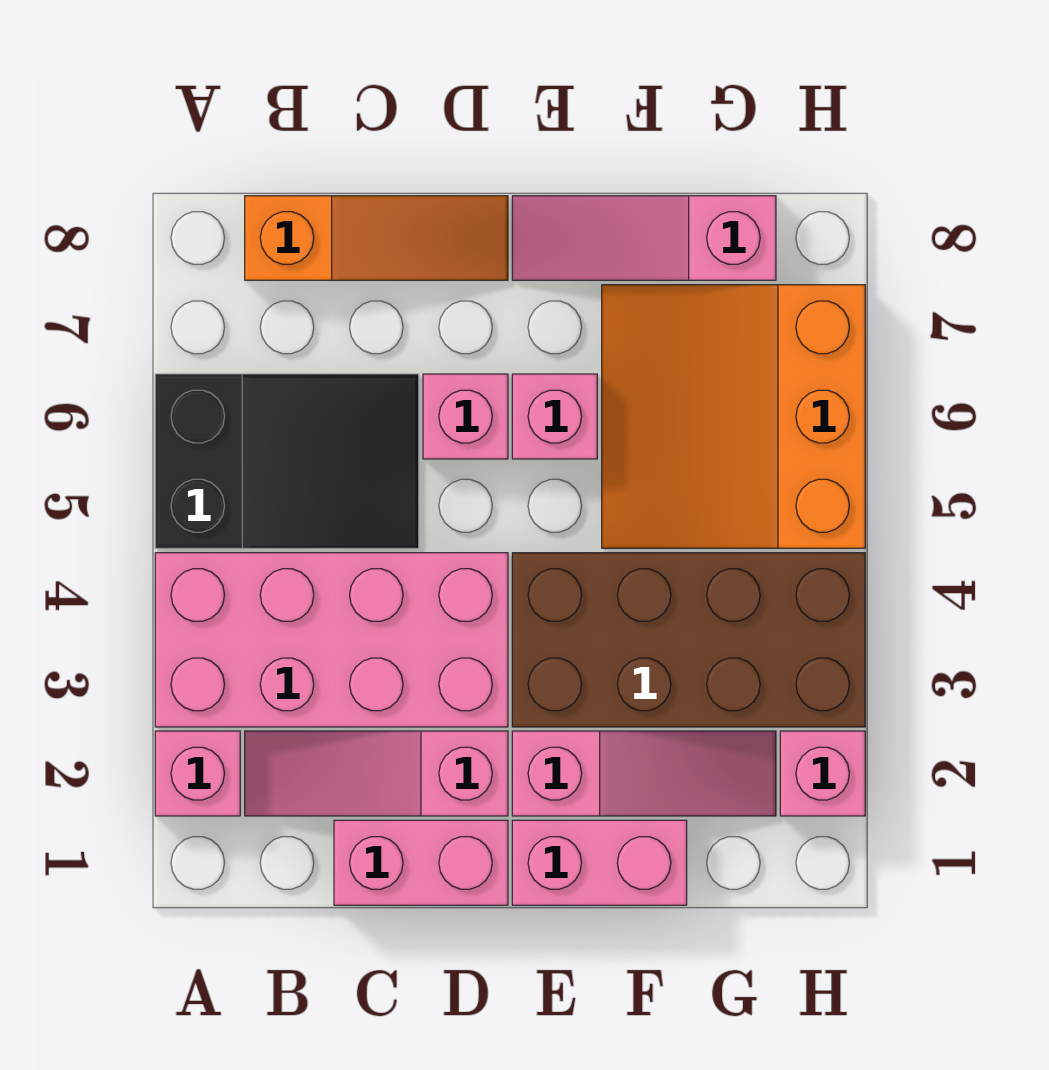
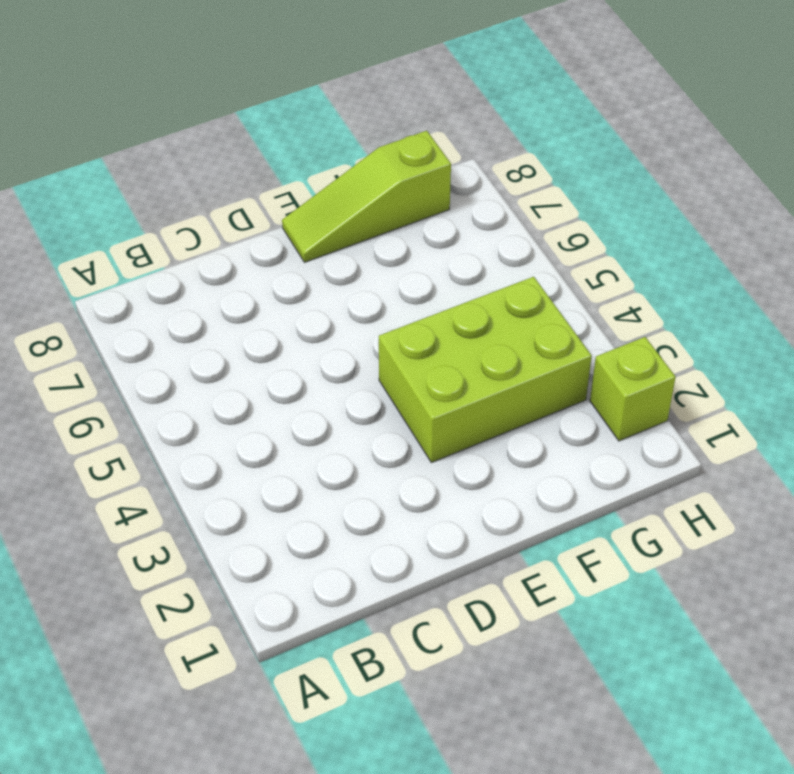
lime 2x3 brick [379,277,592,463] -> brown 2x4 brick [512,553,865,727]
lime 1x3 slope [282,131,451,262] -> pink 1x3 slope [512,196,776,280]
lime 1x1 brick [590,337,676,441] -> pink 1x1 brick [780,731,865,816]
none -> pink 1x1 brick [155,731,240,816]
none -> pink 2x4 brick [155,553,508,727]
none -> black 2x3 slope [155,374,419,548]

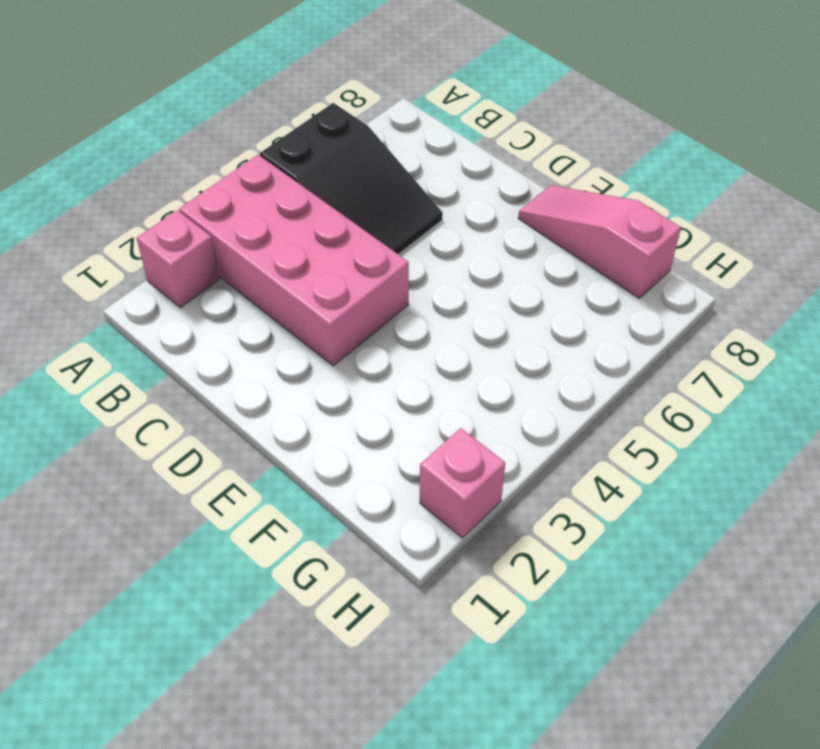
none -> pink 1x3 slope [245,731,508,816]
none -> orange 1x3 slope [245,196,508,280]
none -> pink 1x2 brick [334,820,508,905]

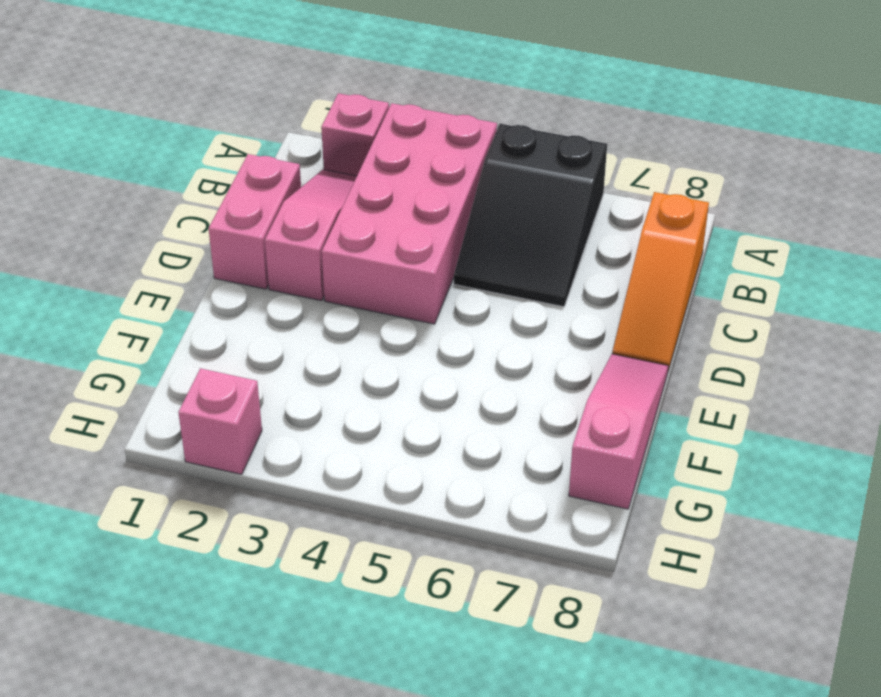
none -> pink 1x1 brick [423,374,508,459]
none -> pink 1x2 brick [512,820,687,905]
none -> pink 1x3 slope [512,731,776,816]

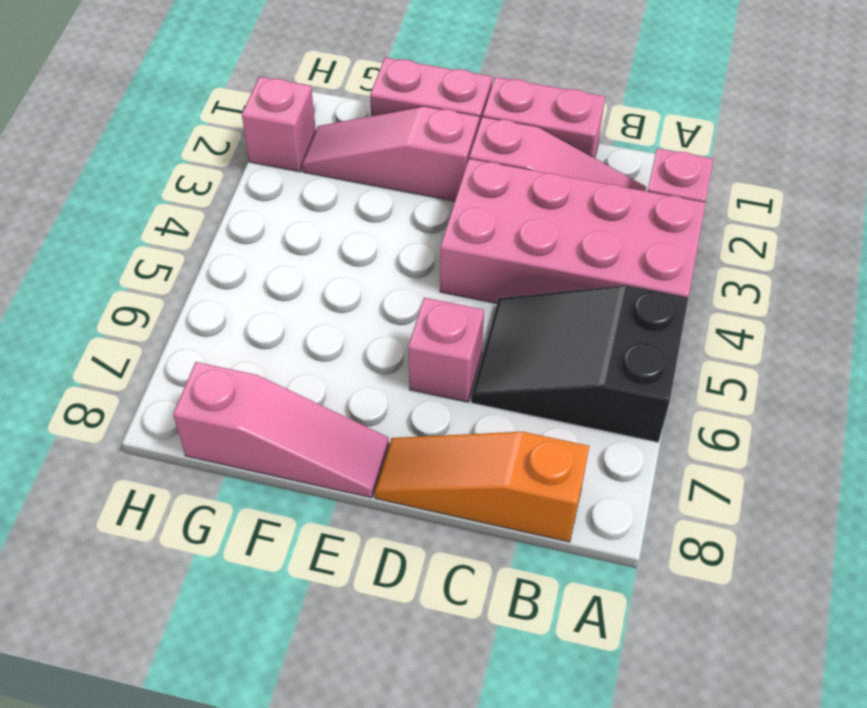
none -> brown 2x4 brick [512,553,865,727]
none -> pink 1x1 brick [512,374,597,459]
none -> orange 3x3 slope [602,285,865,548]

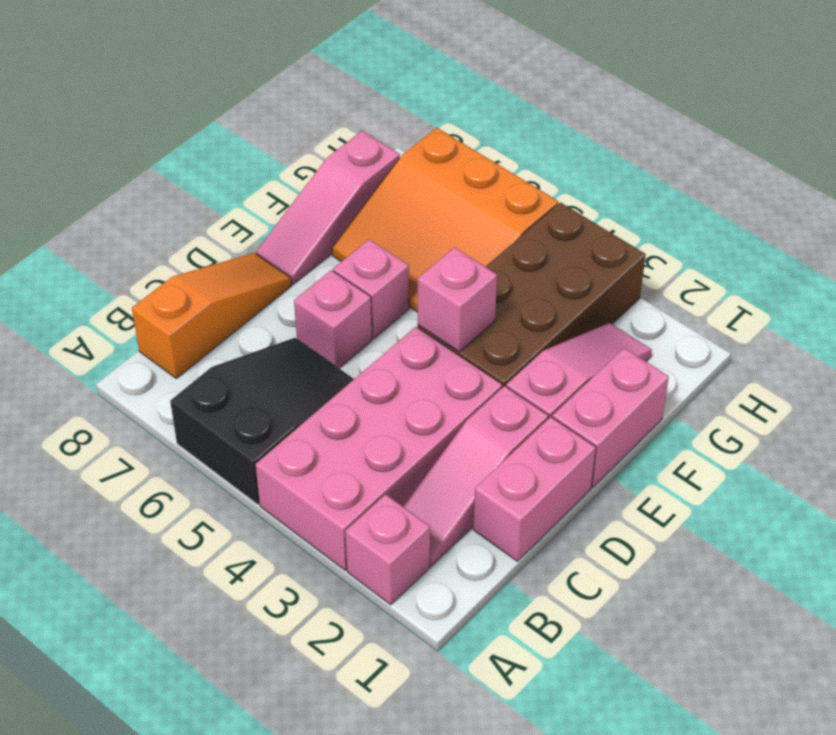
pink 1x1 brick [418,247,497,352] -> pink 1x1 brick moved to [780,731,865,816]

